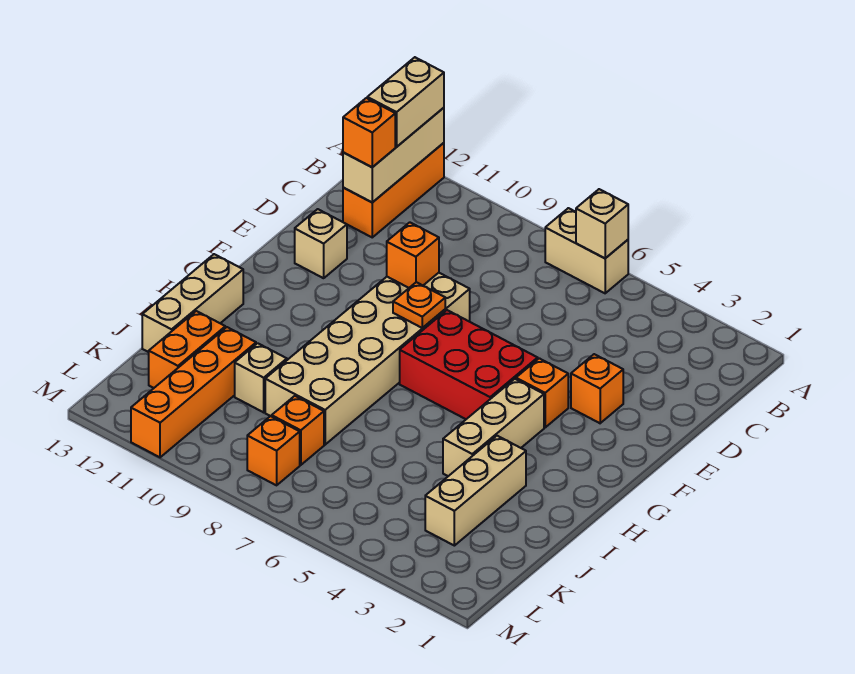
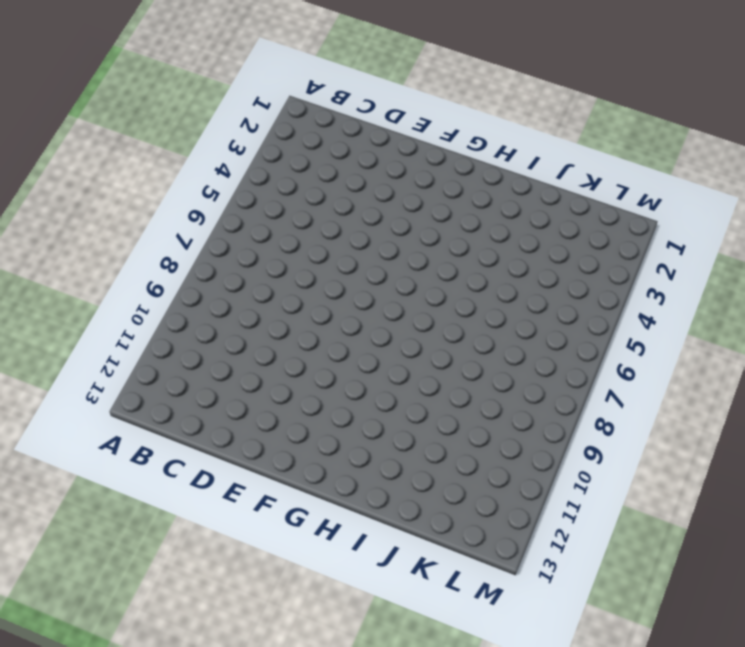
none -> tan 1x2 brick [545,208,628,293]
none -> orange 1x3 brick [343,143,444,237]
none -> orange 1x1 brick [571,354,623,423]

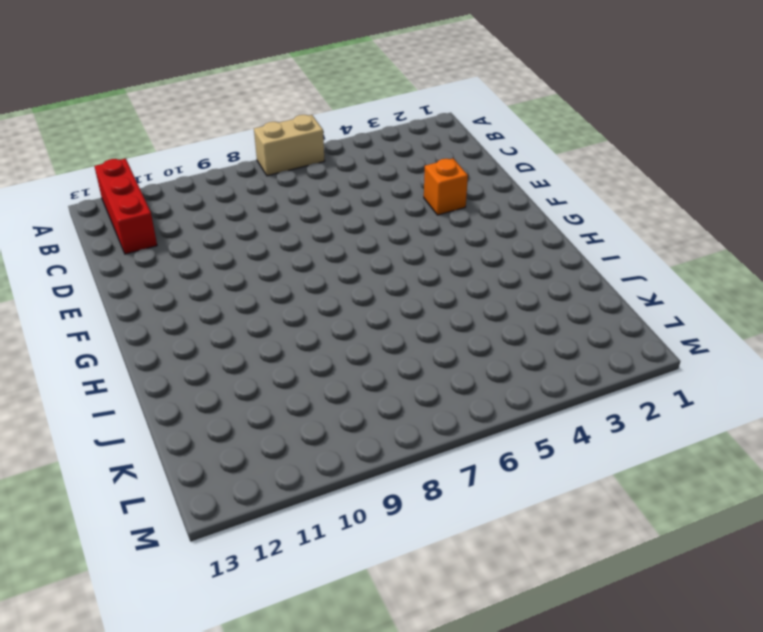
red 1x3 brick [94,159,157,254] -> orange 1x3 brick [343,143,444,237]
none -> tan 2x6 brick [265,273,470,445]
none -> tan 1x1 brick [295,209,347,278]
none -> orange 1x1 brick [516,358,568,427]

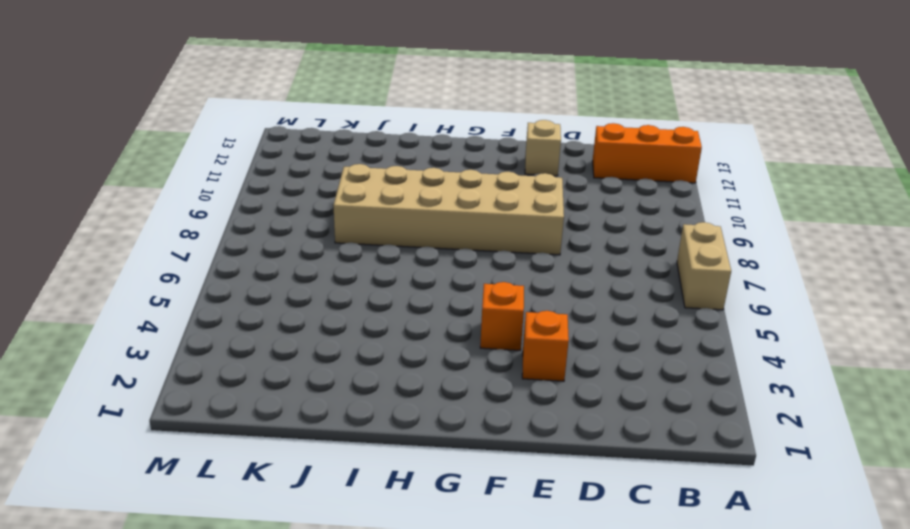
none -> red 2x3 brick [400,310,538,419]
none -> tan 1x3 brick [443,379,544,476]
none -> tan 1x3 brick [142,254,243,352]

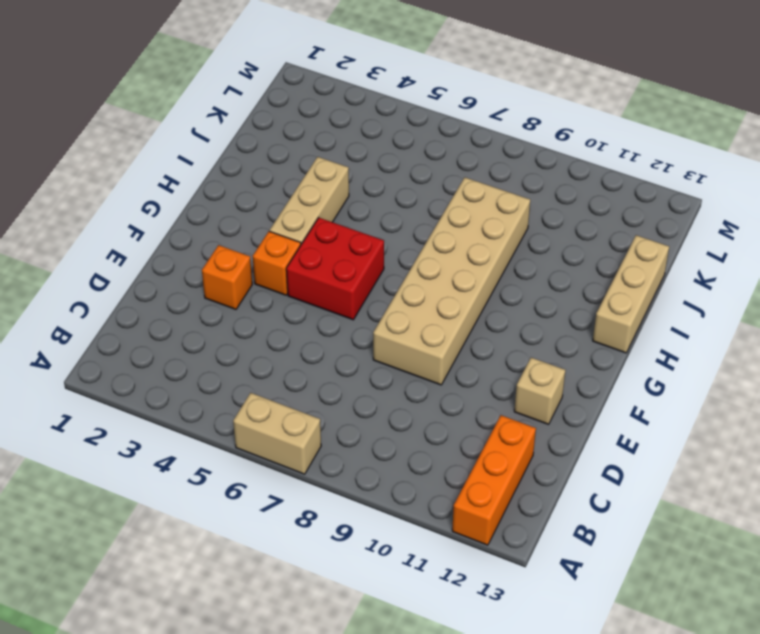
red 2x2 brick [286,218,384,320] -> red 2x3 brick [400,310,538,419]
none -> tan 1x3 brick [425,436,526,546]
none -> tan 1x1 brick [235,343,287,412]
none -> orange 1x4 brick [131,327,256,457]

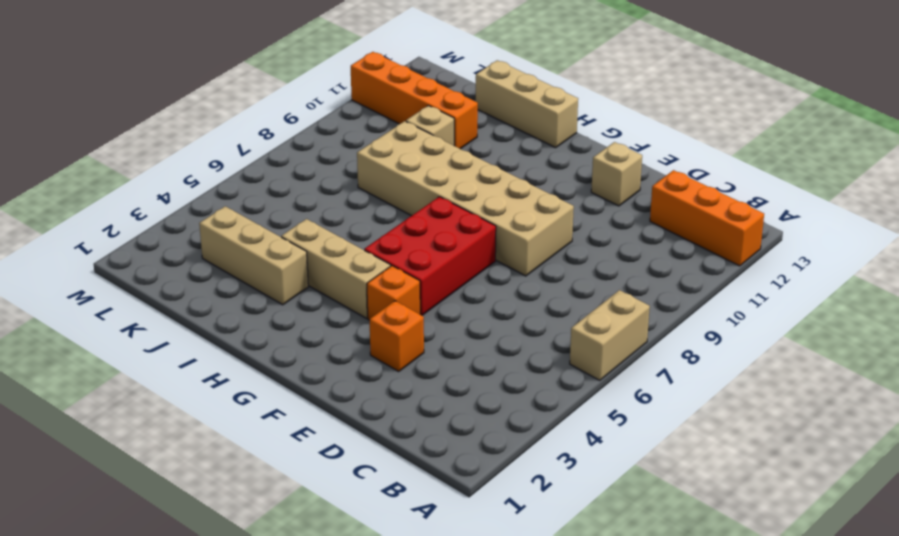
none -> orange 1x2 brick [149,311,225,388]
none -> orange 1x1 brick [272,396,324,465]
none -> orange 1x1 brick [247,416,300,485]

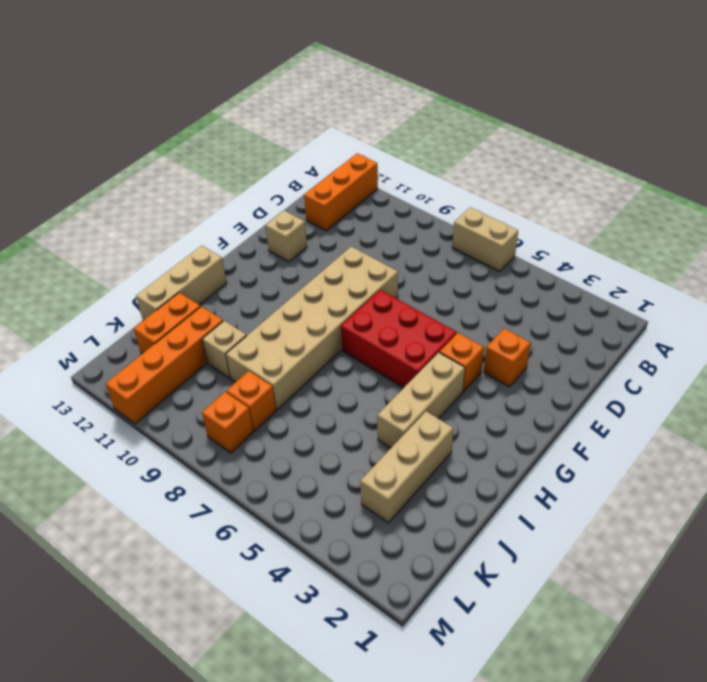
none -> tan 1x1 brick [576,189,628,258]
none -> tan 1x3 brick [343,108,444,202]
none -> orange 1x1 brick [387,222,439,288]

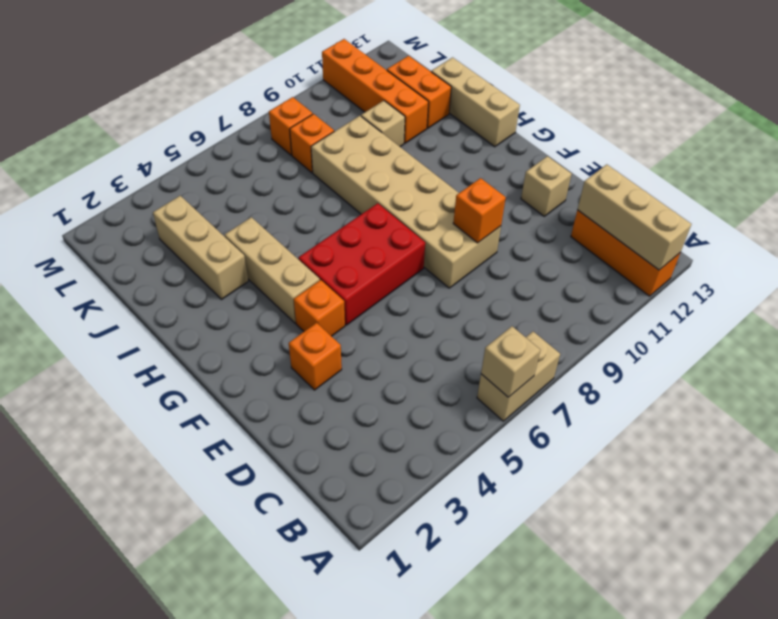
none -> orange 1x1 plate [393,282,445,328]
none -> tan 1x2 brick [367,57,444,147]
none -> orange 1x1 brick [343,98,395,167]

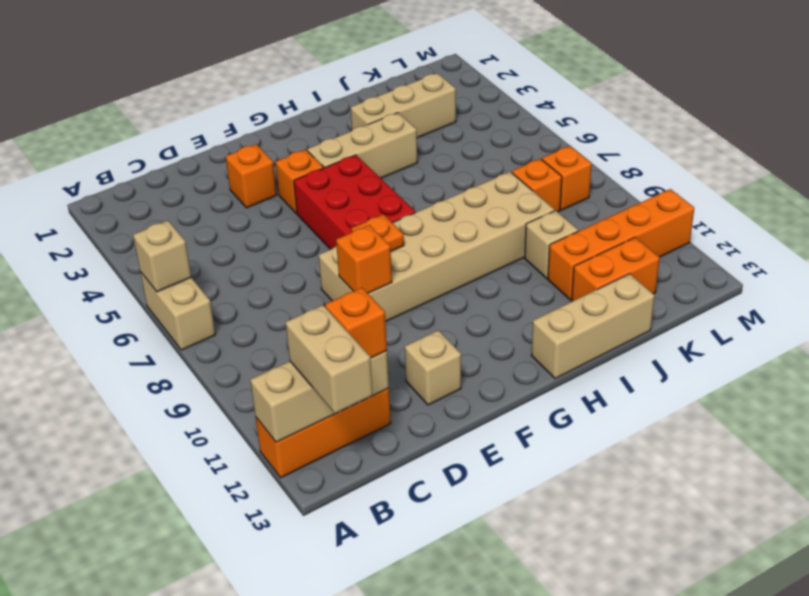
tan 1x2 brick [286,305,373,414] -> tan 1x2 brick turned to [367,57,444,147]

